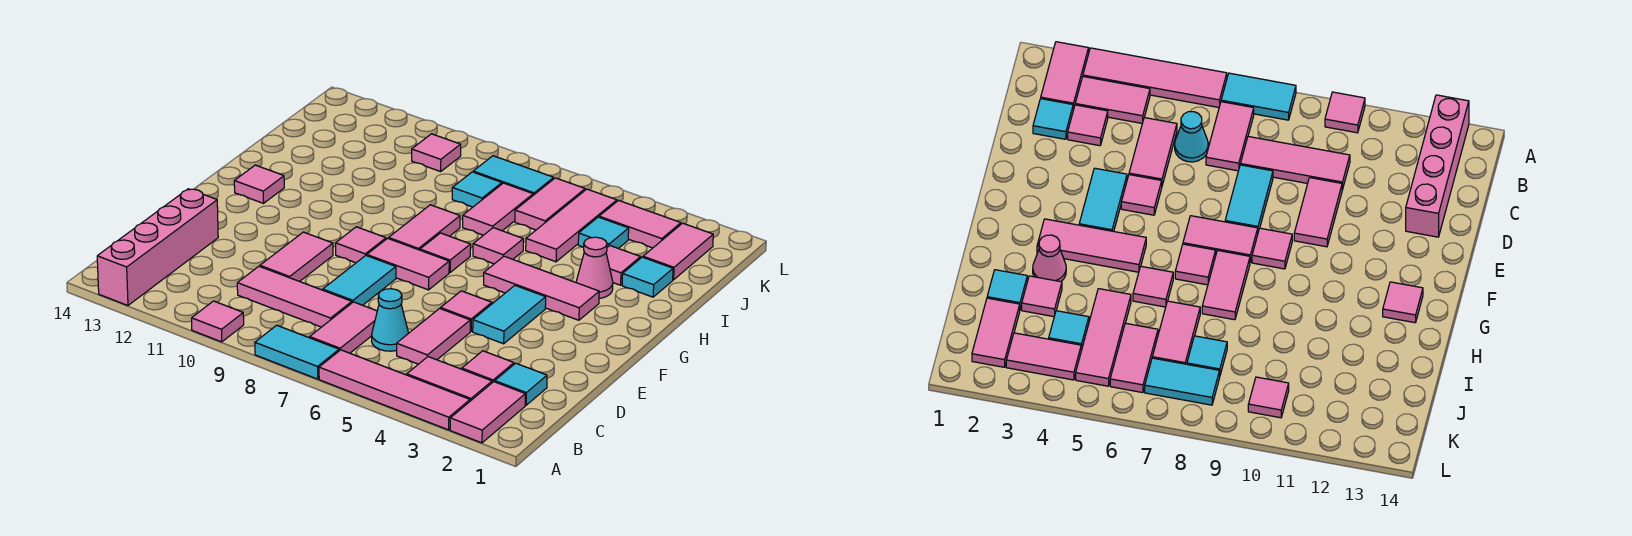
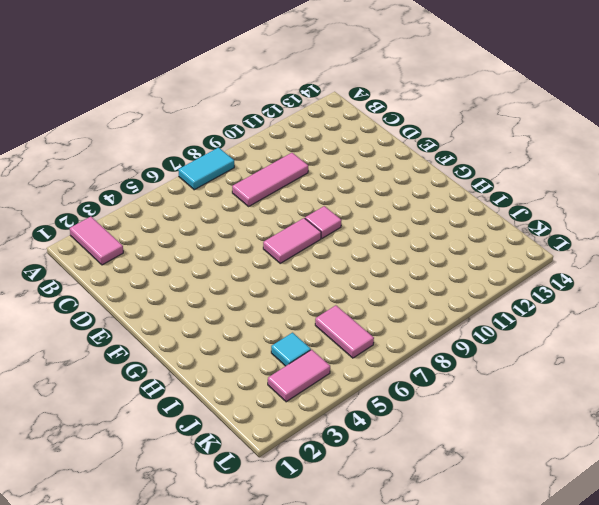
none -> pink 1x4 tile [319,350,470,430]
none -> pink 1x1 tile [192,301,244,342]
none -> pink 1x4 brick [97,189,218,305]
none -> pink 1x2 tile [407,357,492,401]

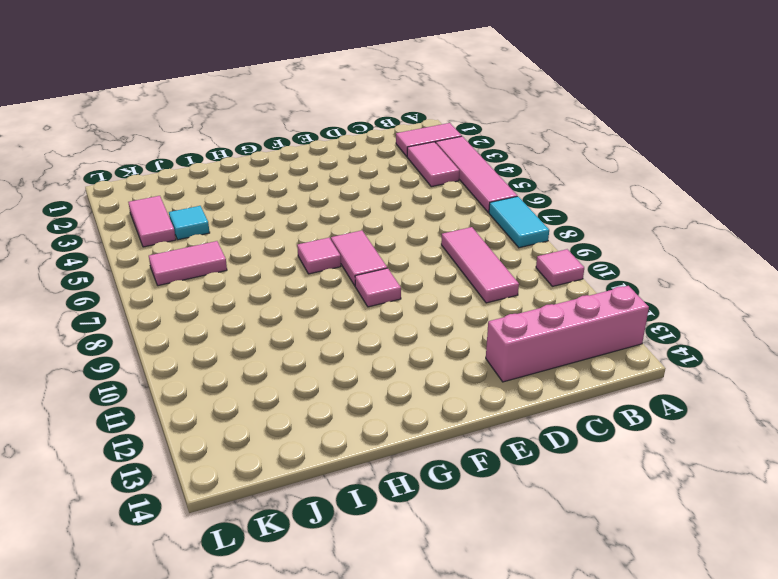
none -> pink 1x2 tile [310,302,377,353]
none -> cyan 1x1 tile [495,363,547,405]
none -> pink 1x1 tile [462,351,514,383]
none -> pink 1x2 tile [397,309,470,364]

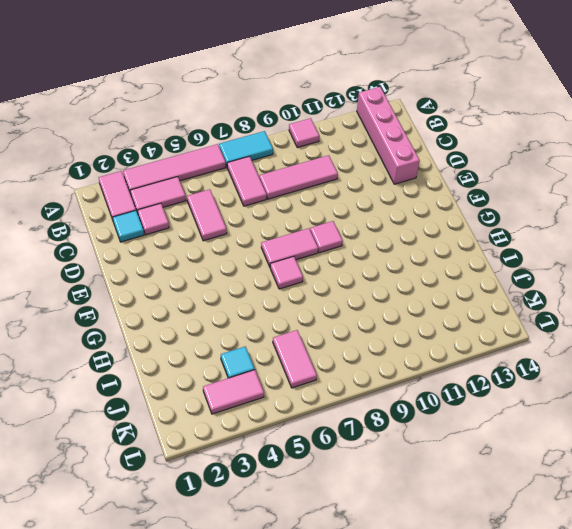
none -> cyan 1x1 cone [372,289,409,351]
none -> cyan 1x2 tile [323,255,396,305]
none -> pink 1x2 tile [260,232,333,282]
none -> cyan 1x2 tile [473,286,546,344]

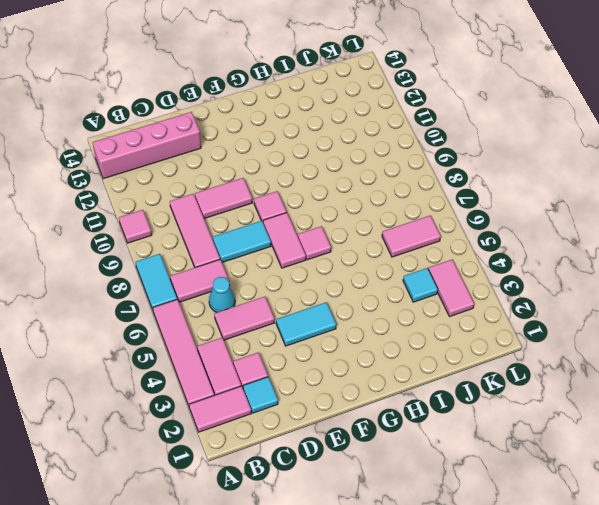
none -> pink 1x1 tile [441,291,492,331]
none -> pink 1x3 tile [484,256,599,320]
none -> pink 1x2 tile [389,205,460,250]
none -> pink 1x1 tile [234,165,284,203]

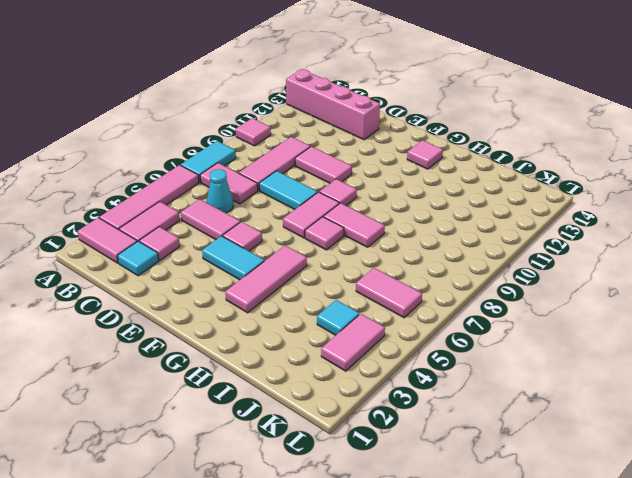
none -> pink 1x1 cone [576,237,613,299]
none -> pink 1x1 tile [473,228,523,264]
none -> cyan 1x1 tile [622,257,673,297]
none -> pink 1x1 tile [606,246,641,285]

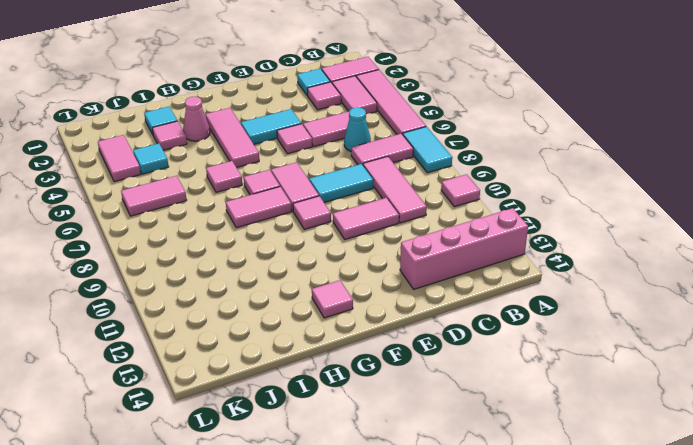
none -> pink 1x3 tile [526,189,617,262]
none -> pink 1x2 tile [463,183,533,235]
none -> pink 1x2 tile [643,223,713,280]
none -> cyan 1x1 tile [452,172,502,207]

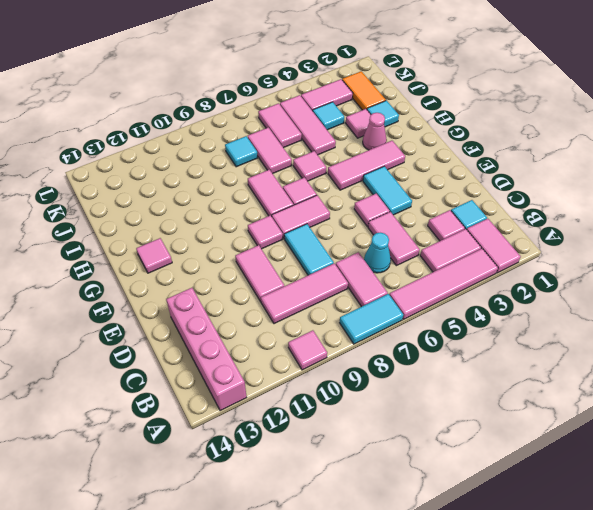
orange 1x2 tile [342,71,386,110] -> pink 1x2 tile [643,223,713,280]
none -> cyan 1x2 tile [473,156,554,195]
none -> pink 1x1 tile [412,134,461,172]

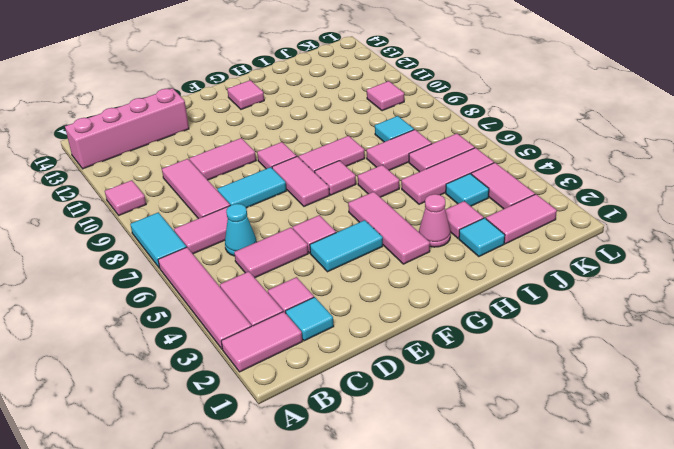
none -> cyan 1x2 tile [473,156,554,195]

